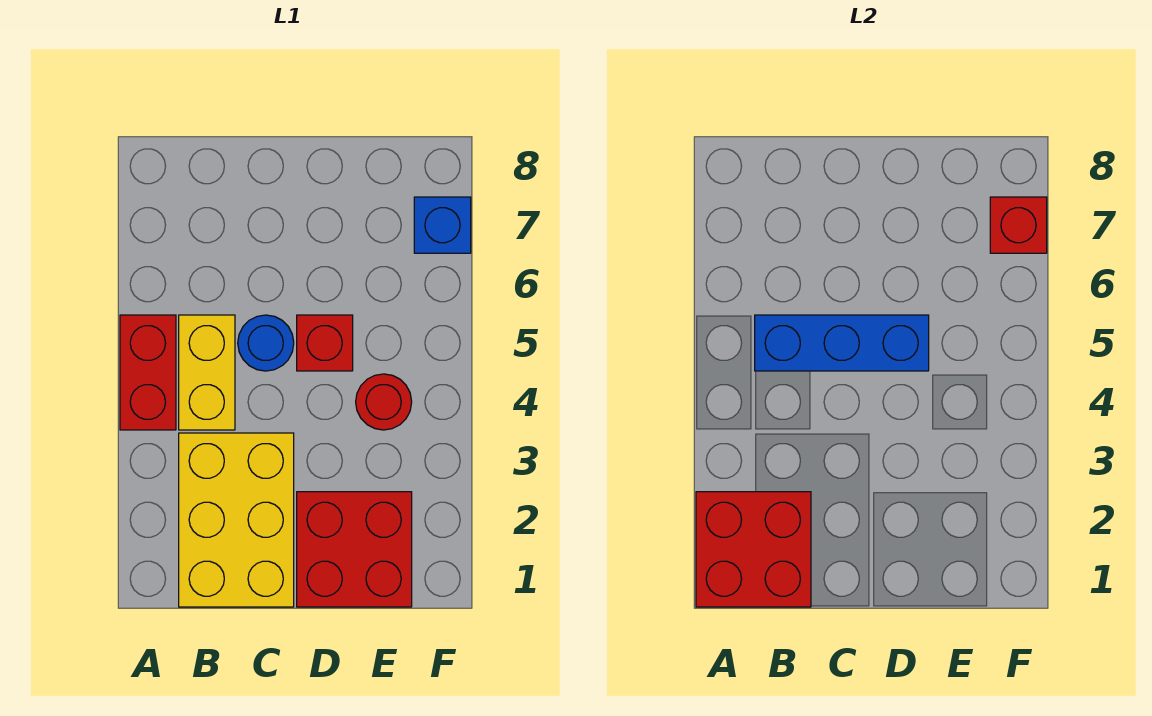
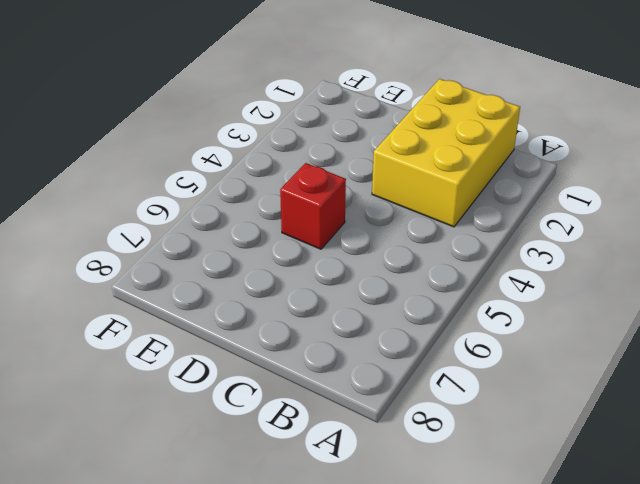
none -> red 1x2 brick [120,315,176,430]
none -> yellow 1x2 brick [179,315,235,430]

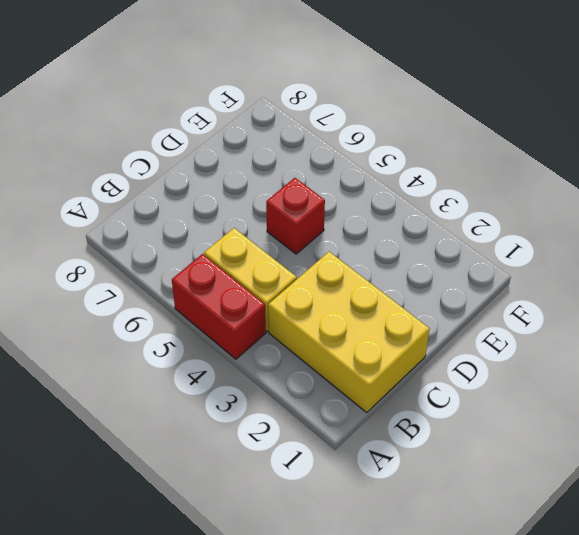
none -> blue 1x1 round brick [238,315,294,371]
none -> red 2x2 brick [297,492,412,607]

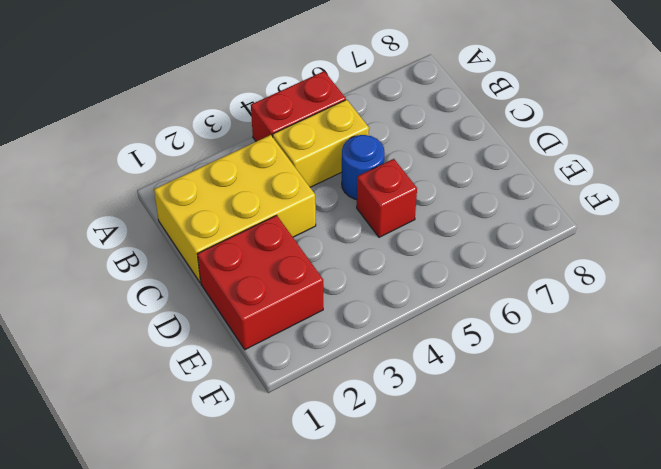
none -> red 1x1 round brick [356,374,412,430]
none -> blue 1x1 brick [414,197,471,253]

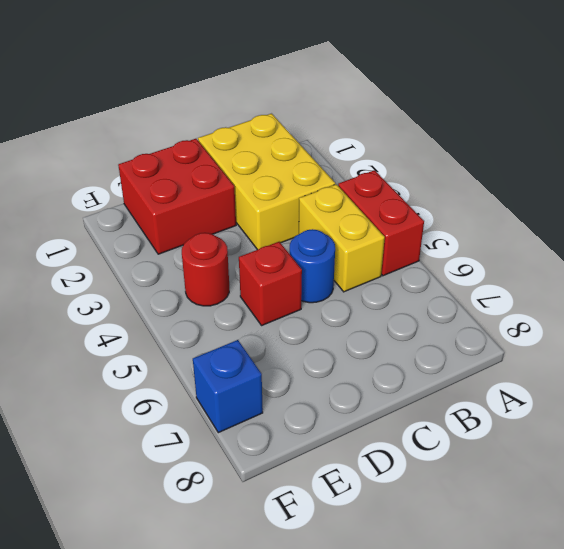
none -> red 2x2 brick [696,492,811,607]
none -> blue 1x3 brick [755,315,929,371]

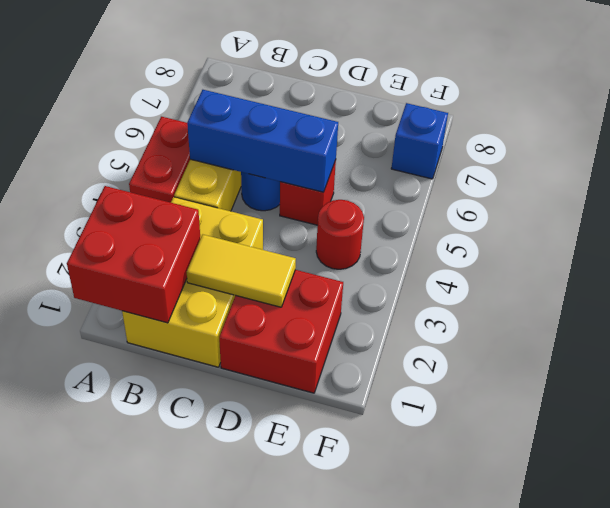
yellow 1x2 tile [187,235,296,307] -> none
none -> red 1x1 brick [990,197,1047,253]

